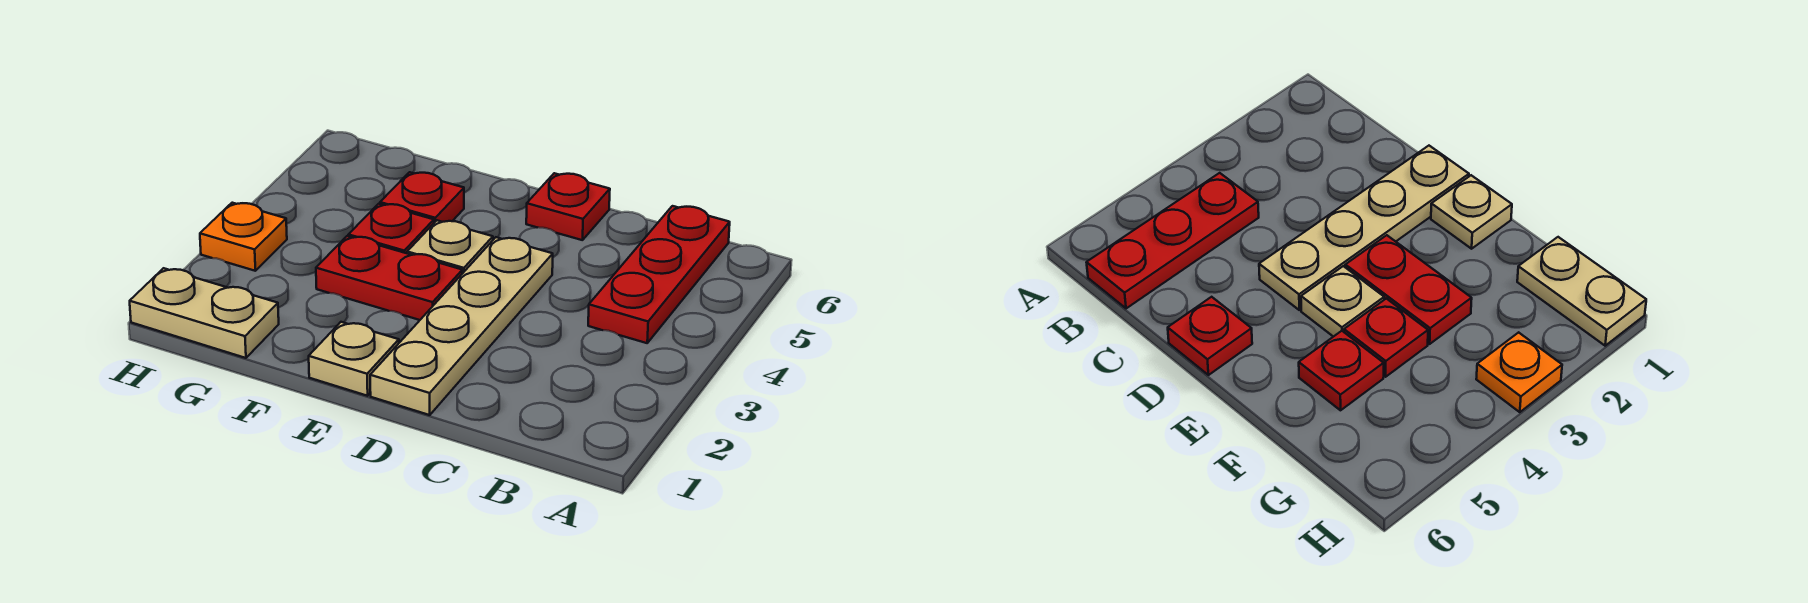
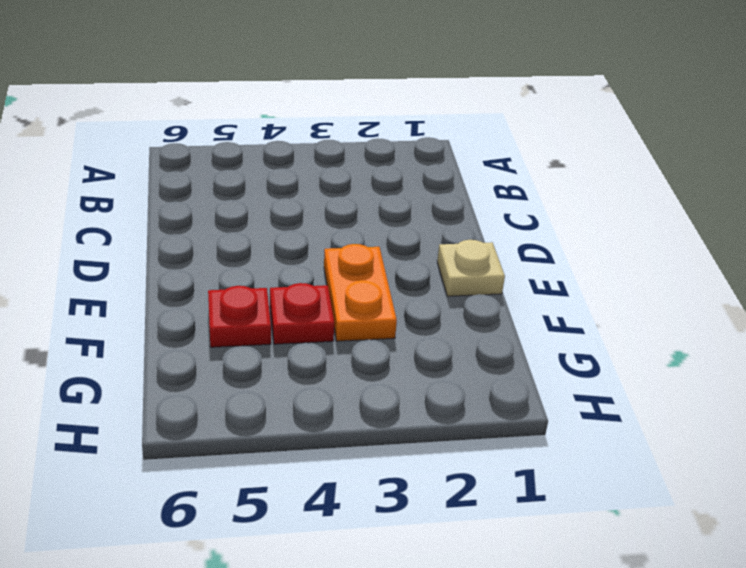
orange 1x2 plate [324,244,397,341] -> red 1x2 plate [316,236,462,320]
none -> red 1x3 plate [588,206,730,343]
none -> tan 1x4 plate [370,237,553,415]

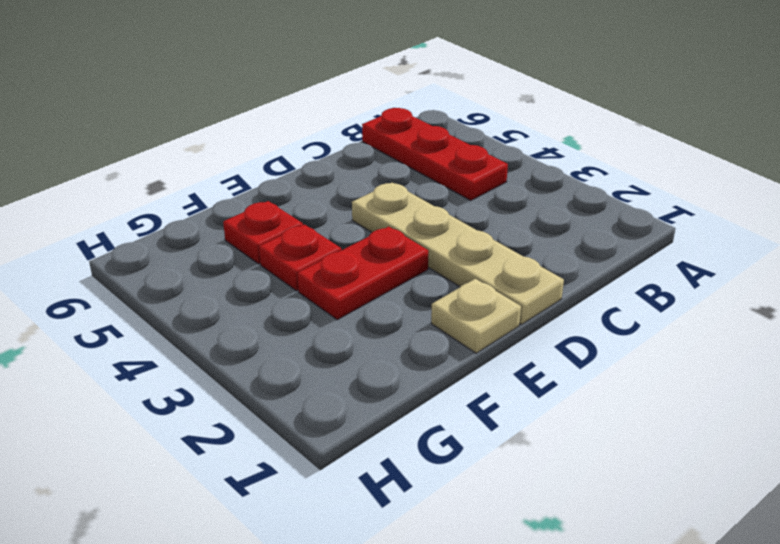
none -> red 1x1 plate [526,173,610,240]
none -> tan 1x1 plate [407,220,493,274]

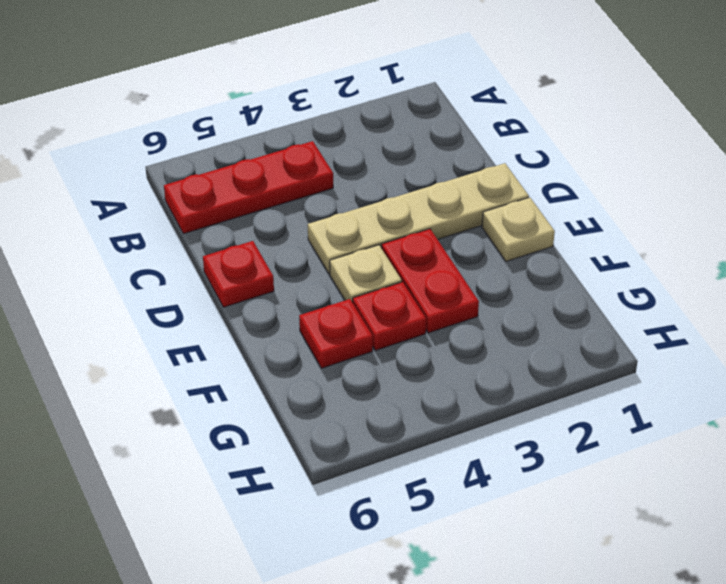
none -> tan 1x2 plate [130,268,279,358]
none -> orange 1x1 plate [200,203,287,271]

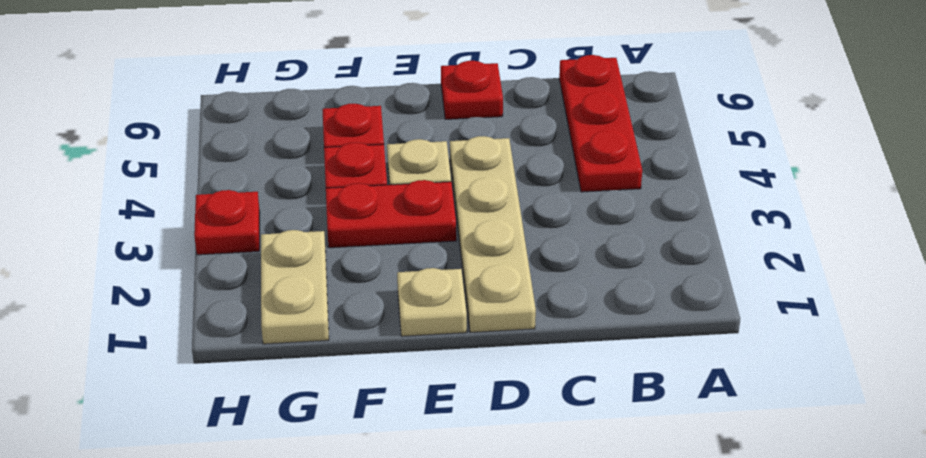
tan 1x2 plate [261,230,329,344] -> tan 1x2 plate turned to [130,268,279,358]
red 1x1 plate [194,190,260,255] -> orange 1x1 plate [200,203,287,271]

